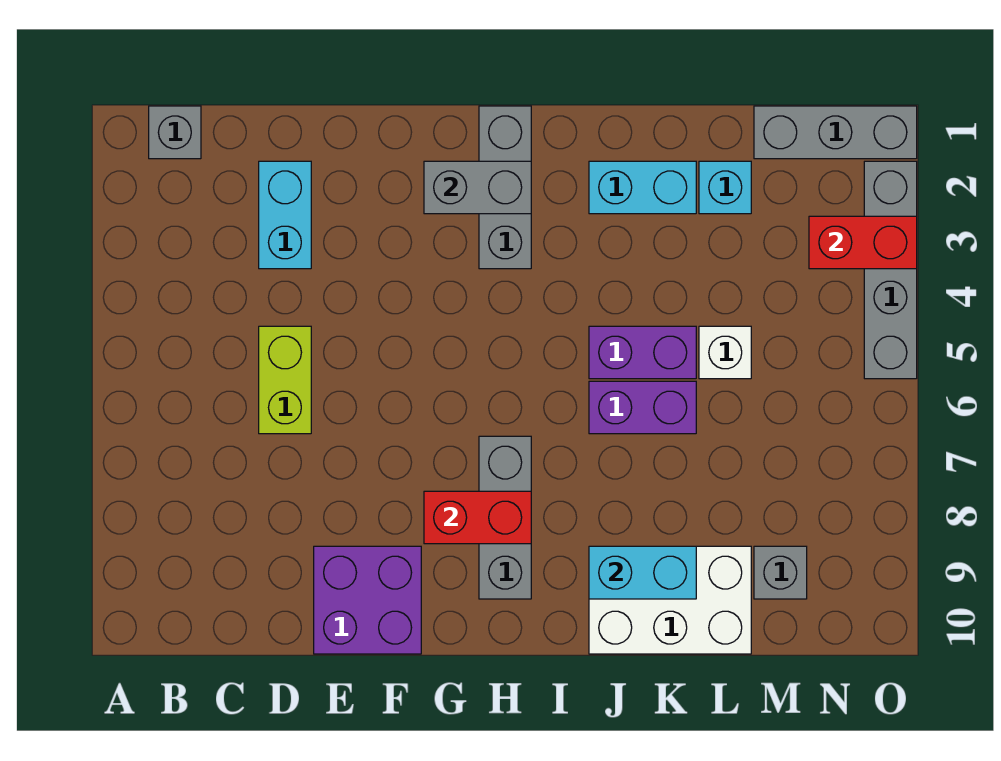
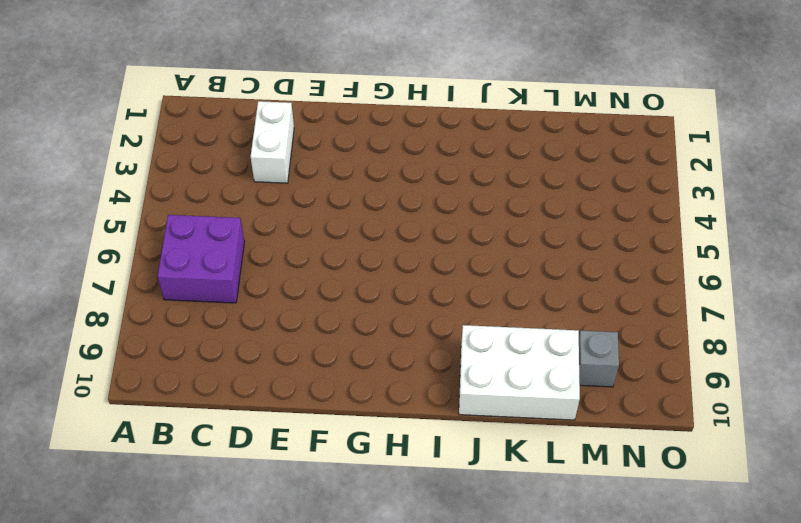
purple 2x2 brick [158,215,244,303] -> purple 2x2 brick moved to [314,546,421,654]
white 1x2 brick [251,101,294,183] -> cyan 1x2 brick [259,161,311,269]
none -> grey 1x1 brick [149,106,201,159]
none -> lime 1x2 brick [259,326,311,434]
none -> grey 1x3 brick [479,106,531,269]

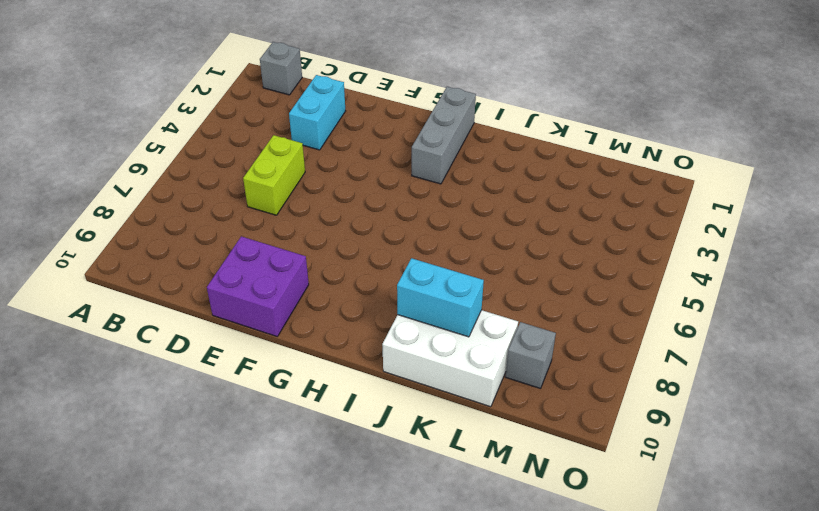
none -> grey 1x3 brick [479,436,531,599]
none -> cyan 1x2 brick [589,161,696,214]
none -> purple 1x2 brick [589,326,696,379]

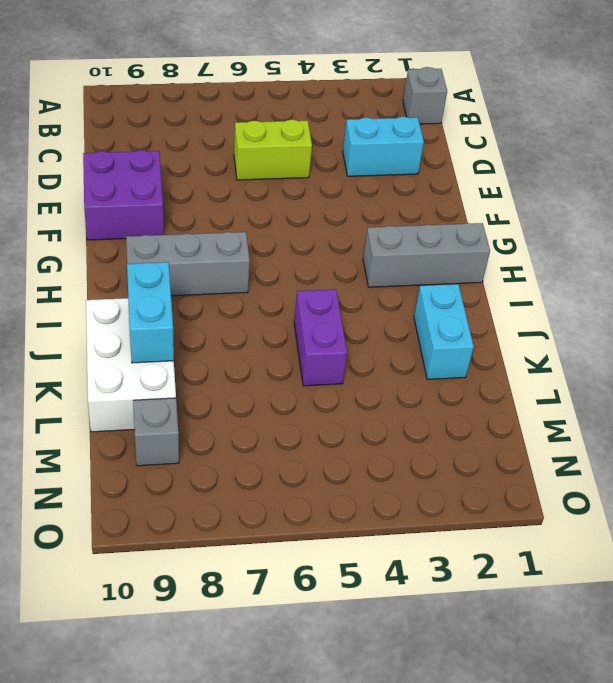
none -> purple 1x2 brick [589,381,696,434]
none -> cyan 1x1 brick [699,161,751,214]
none -> white 1x1 brick [699,326,751,379]

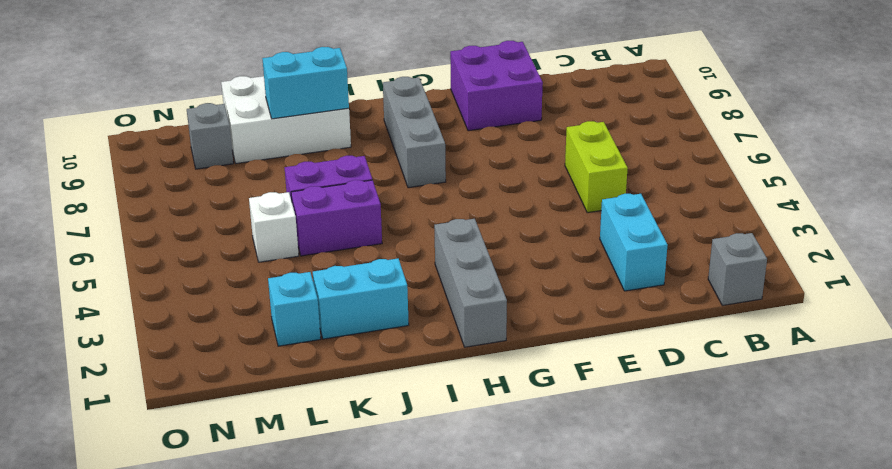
none -> grey 1x3 brick [754,106,917,159]
none -> grey 1x4 brick [864,161,917,379]
none -> grey 1x2 brick [424,161,531,214]

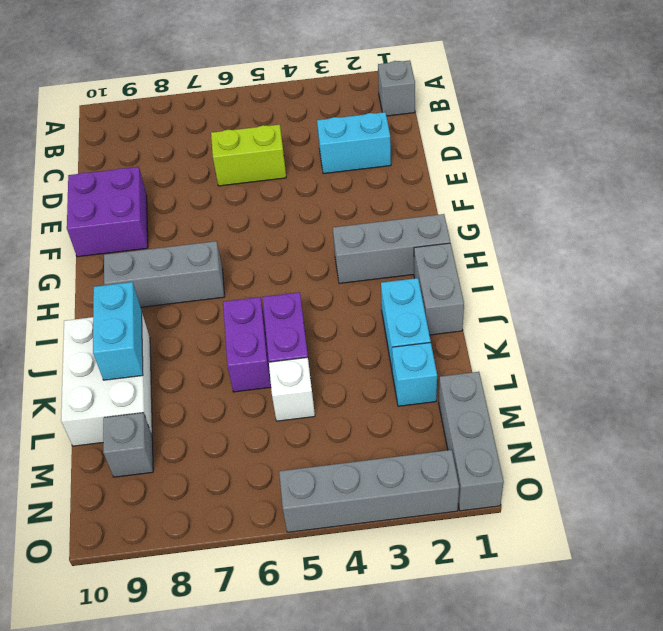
grey 1x2 brick [414,243,464,335] -> grey 1x2 brick moved to [424,161,531,214]
none -> red 1x2 brick [424,491,531,544]
none -> red 1x2 brick [809,216,917,269]

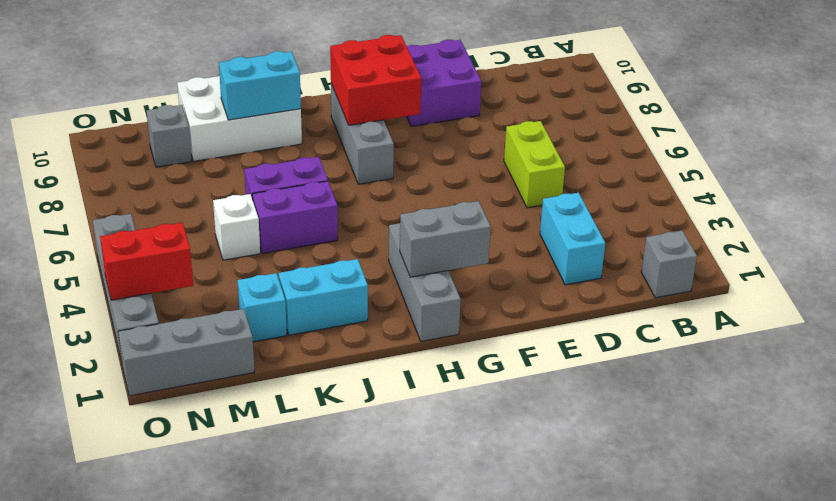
red 2x2 brick [330,35,421,125] -> red 1x2 brick [424,491,531,544]

